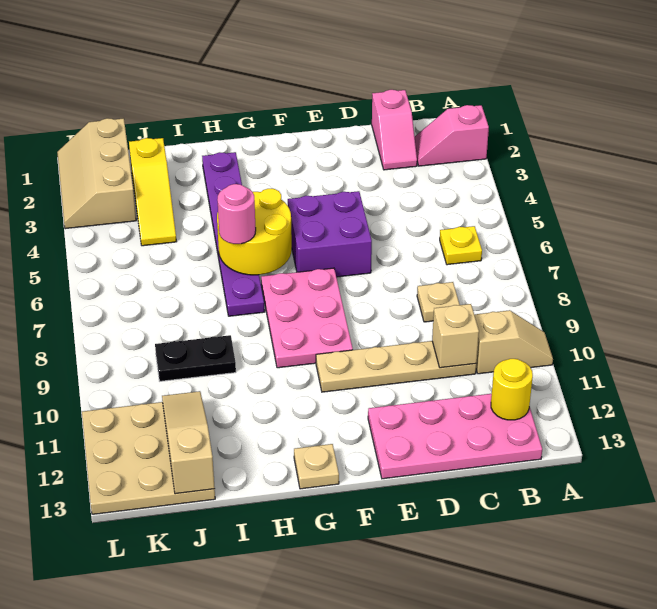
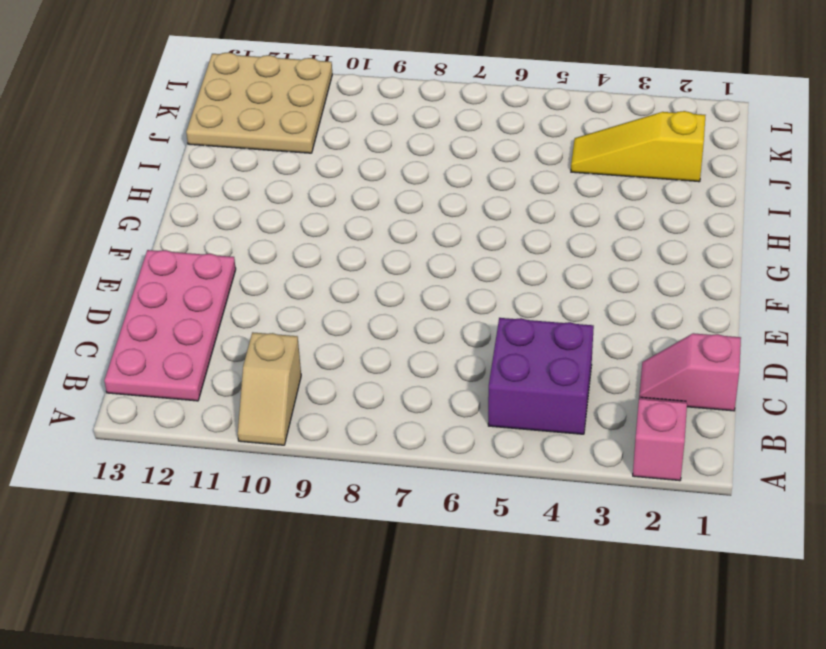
purple 2x2 brick [488,318,594,434] -> purple 2x2 brick moved to [288,191,372,277]
none -> yellow 1x1 plate [440,226,482,265]
none -> tan 1x1 plate [417,282,460,322]
none -> tan 1x4 plate [316,341,476,392]

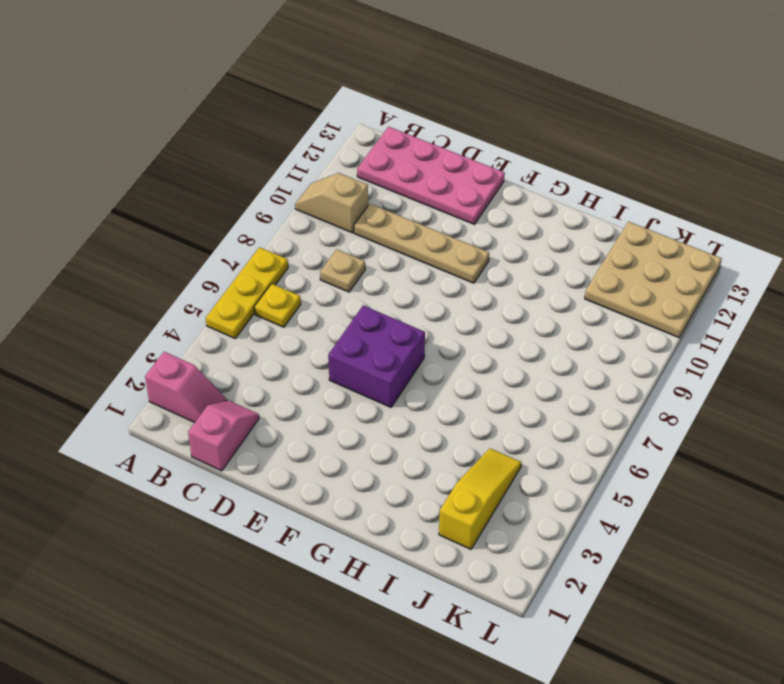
yellow 1x3 plate [206,247,288,338] -> none
none -> pink 2x3 plate [261,268,353,368]
none -> tan 1x1 plate [294,444,339,489]
none -> purple 1x6 plate [202,152,265,316]

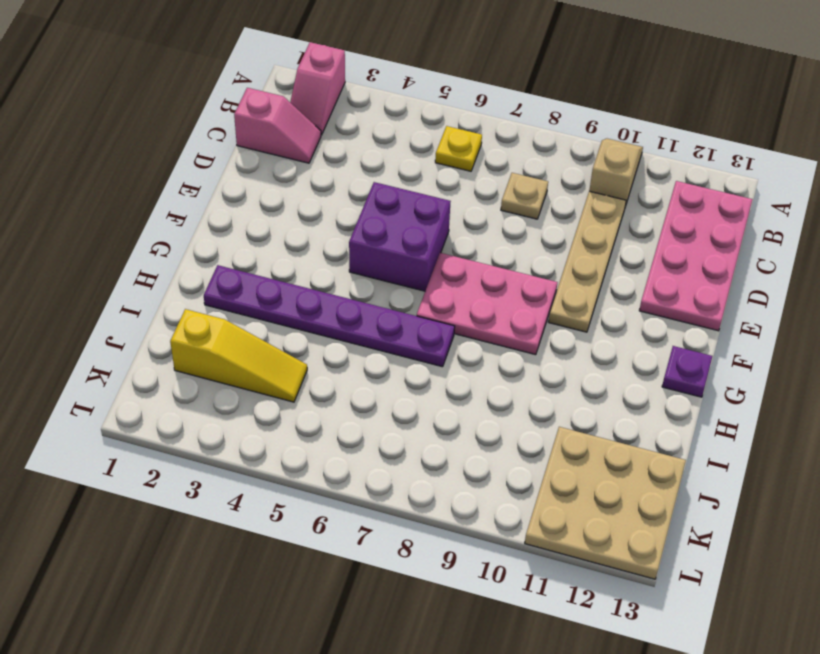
purple 1x1 plate [662,346,712,397] -> tan 1x1 plate [294,444,339,489]
none -> black 1x2 plate [155,335,236,381]
none -> tan 2x3 slope [57,118,136,229]
none -> yellow 1x1 round brick [491,359,533,420]

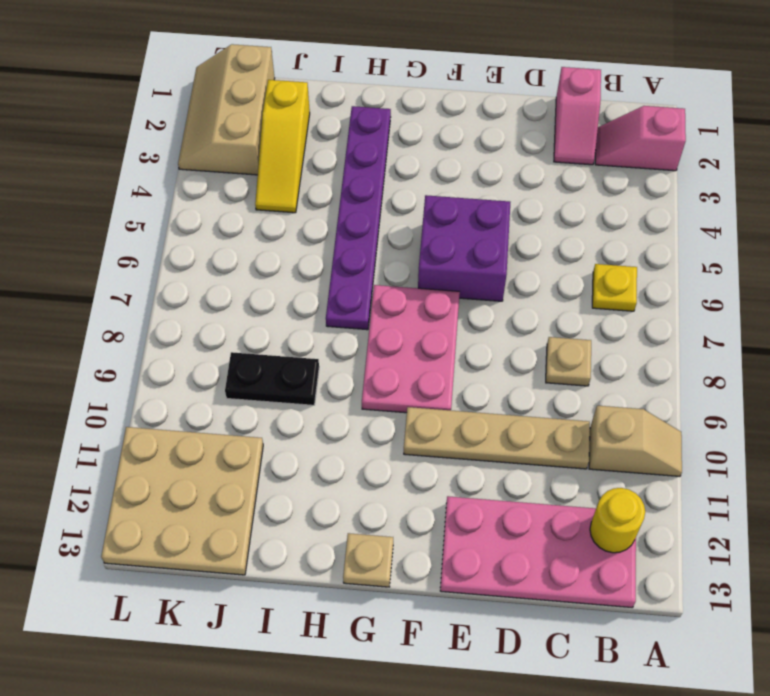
none -> tan 1x1 brick [432,304,479,368]
none -> yellow 2x2 round brick [217,189,292,275]
none -> tan 1x3 slope [162,391,215,494]

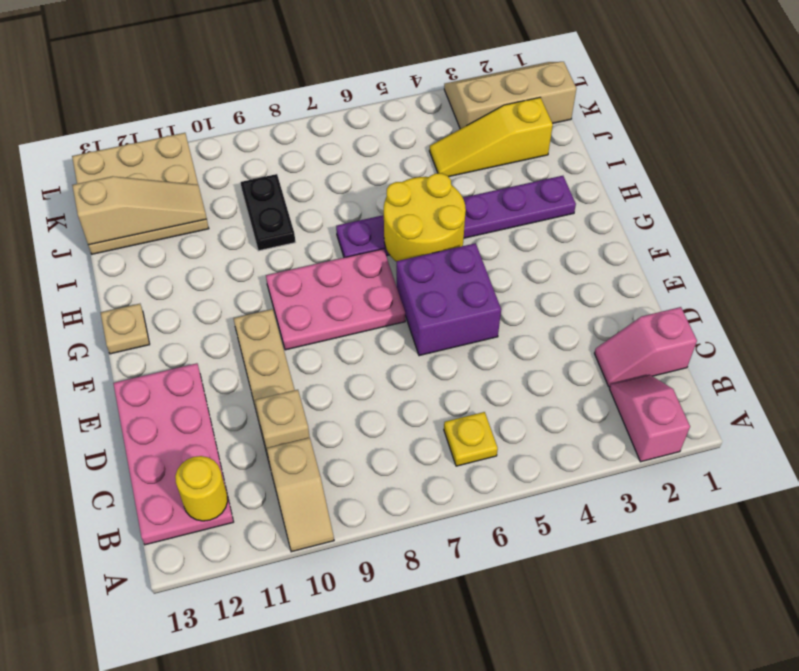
none -> tan 1x1 plate [417,282,460,322]
none -> pink 1x1 round brick [217,184,256,244]

